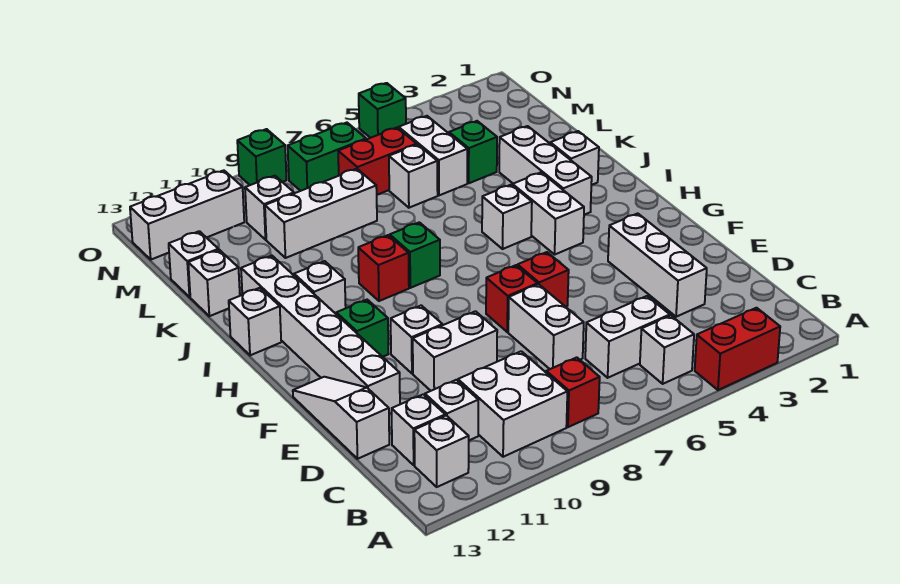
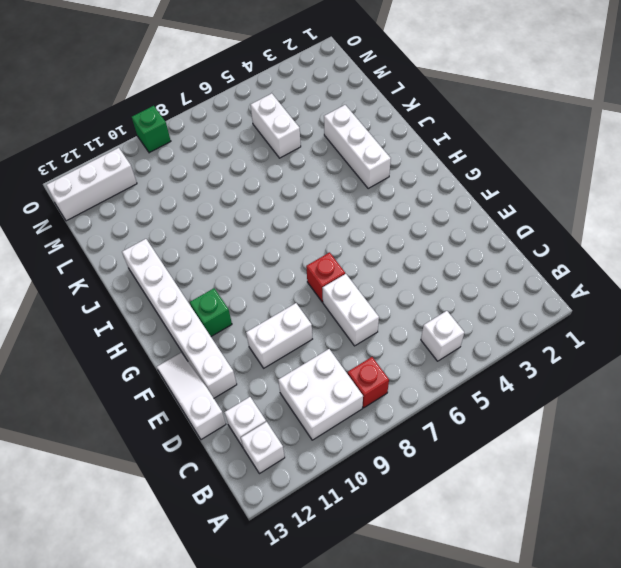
none -> red 1x2 brick [695,308,780,390]
none -> white 1x2 brick [585,296,670,378]
none -> white 1x1 brick [425,380,478,440]
none -> white 1x3 brick [608,213,707,317]

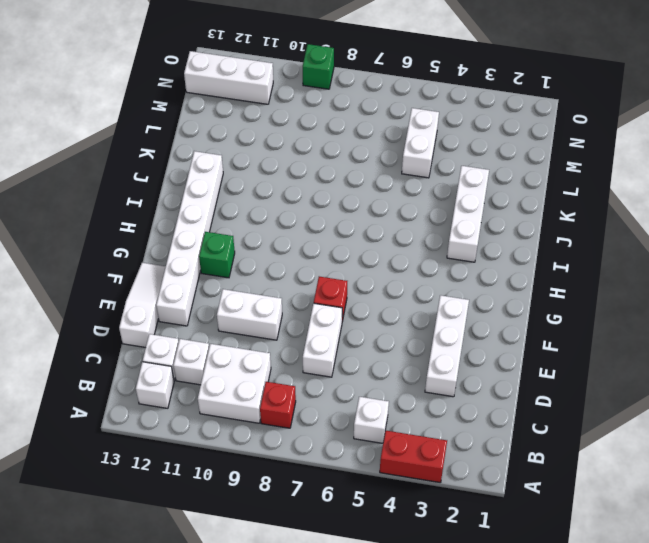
none -> white 1x2 brick [585,296,670,378]
none -> red 1x1 brick [518,252,569,307]
none -> white 1x1 brick [391,305,442,374]
none -> white 1x2 brick [513,172,584,254]

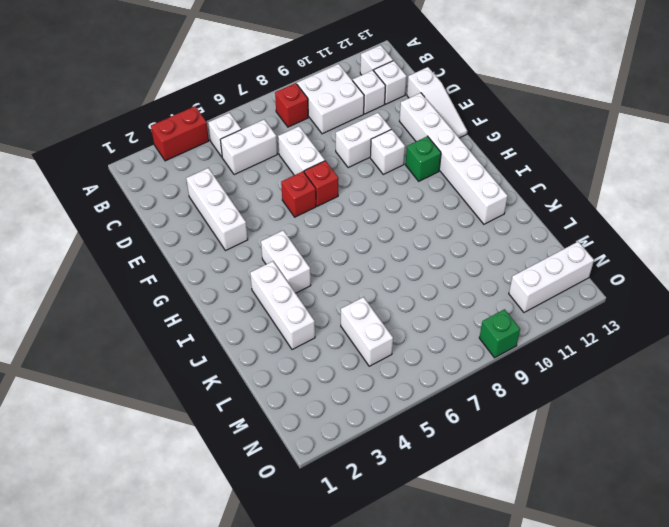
none -> white 1x1 brick [482,185,532,249]
none -> green 1x1 brick [390,222,440,288]
none -> red 1x1 brick [358,235,409,301]
none -> white 1x1 brick [294,261,346,314]

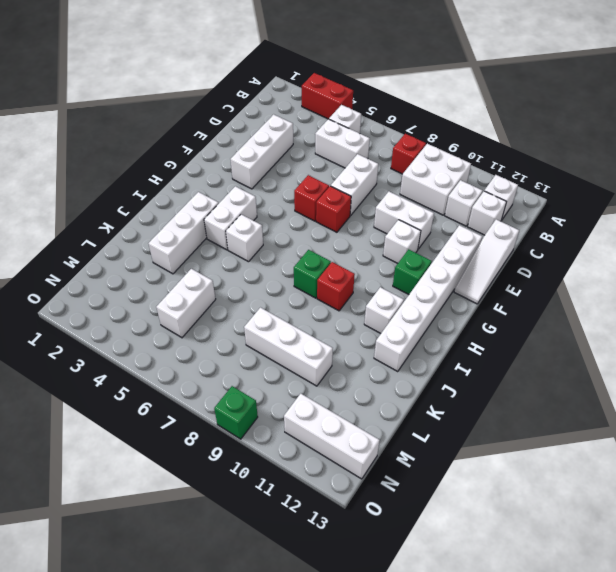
none -> white 1x1 brick [229,288,281,355]
none -> white 1x1 brick [550,131,599,185]
none -> white 1x1 brick [188,250,240,316]
none -> green 1x1 brick [449,121,497,183]

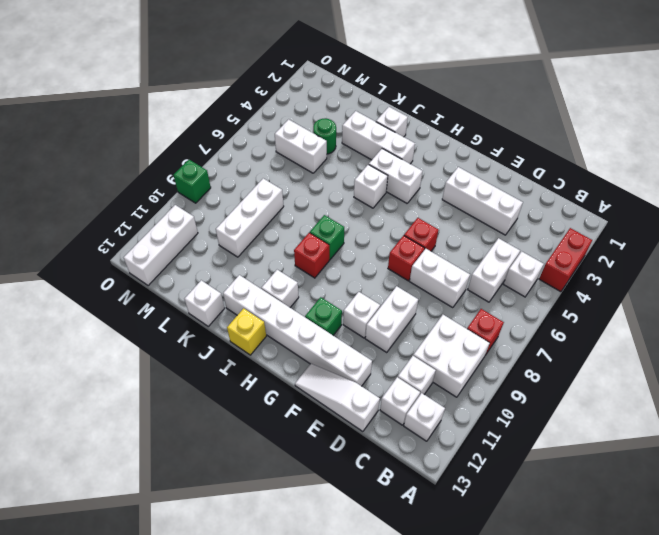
yellow 1x1 brick [227,308,266,355] -> white 1x1 brick [229,288,281,355]
green 1x1 round brick [313,118,336,154] -> green 1x1 brick [449,121,497,183]
none -> white 1x1 brick [389,145,438,208]
none -> white 1x1 brick [169,231,218,297]
none -> red 1x2 brick [338,128,417,195]
none -> white 1x1 brick [245,176,294,240]

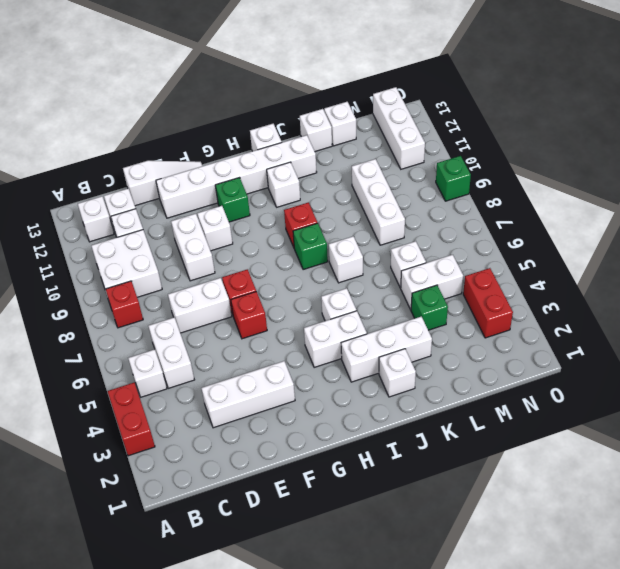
white 1x1 brick [329,236,363,283] -> white 1x1 brick moved to [245,176,294,240]
red 1x2 brick [463,268,513,338] -> red 1x2 brick moved to [338,128,417,195]
none -> green 1x2 brick [288,123,366,191]
none -> green 1x1 brick [359,83,406,138]

